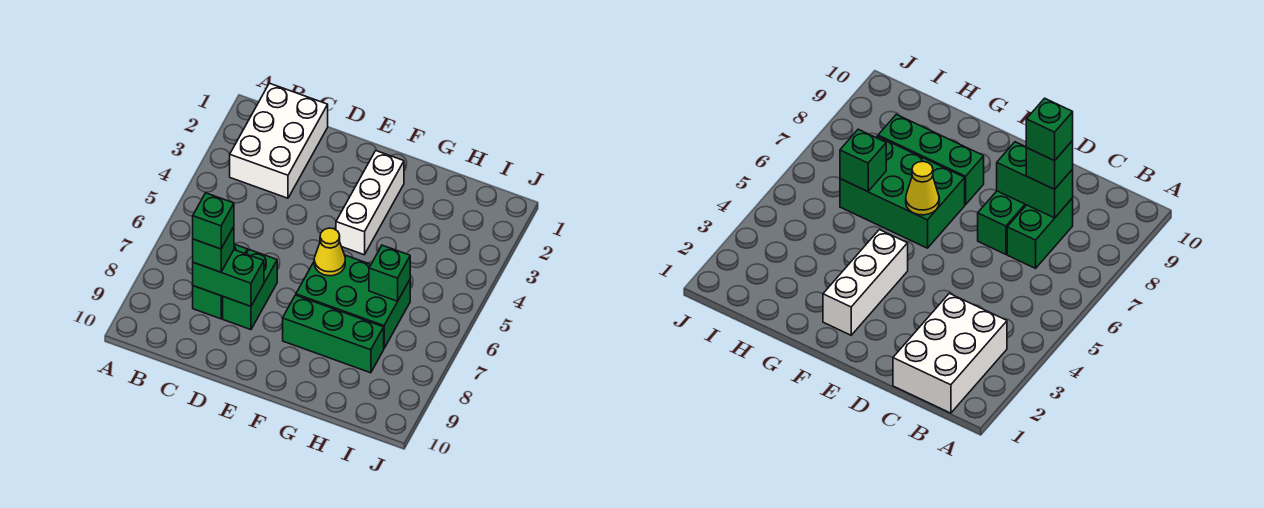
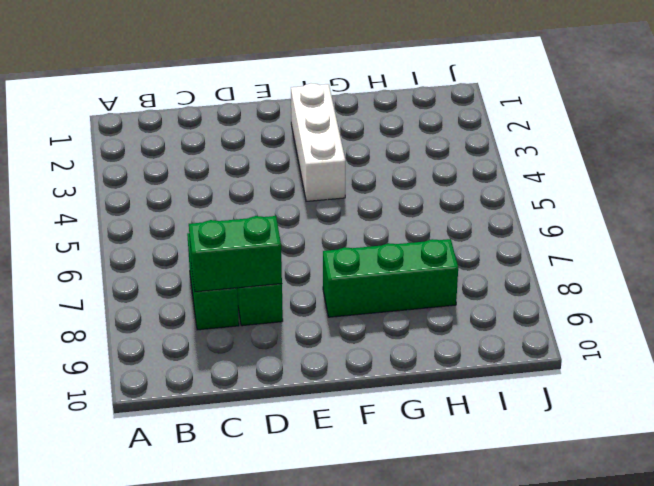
none -> white 2x3 brick [230,83,328,198]
none -> green 2x3 brick [296,255,410,348]

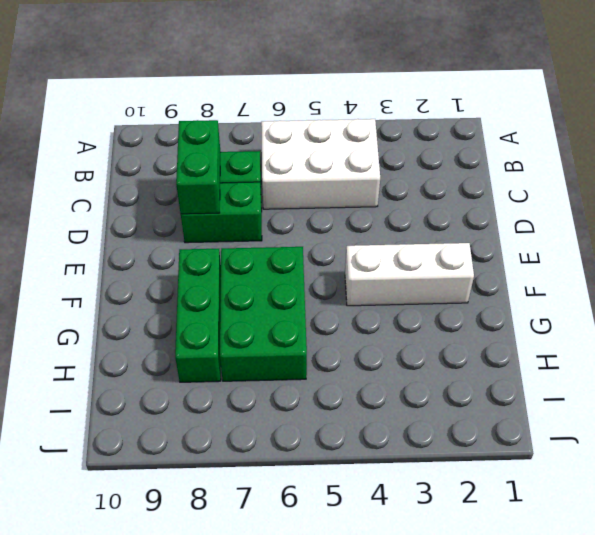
white 2x3 brick [261,119,380,209] -> white 2x3 brick moved to [230,83,328,198]
none -> yellow 1x1 cone [314,228,345,276]
none -> green 1x1 brick [369,245,410,301]

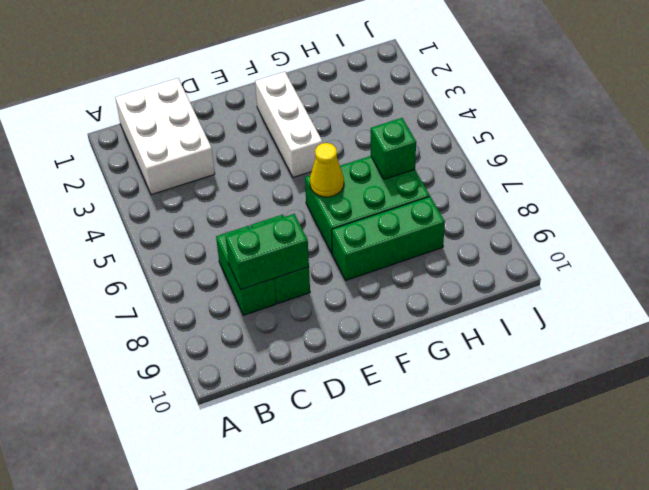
none -> green 1x1 brick [193,227,234,272]
none -> green 1x1 brick [193,193,234,249]

